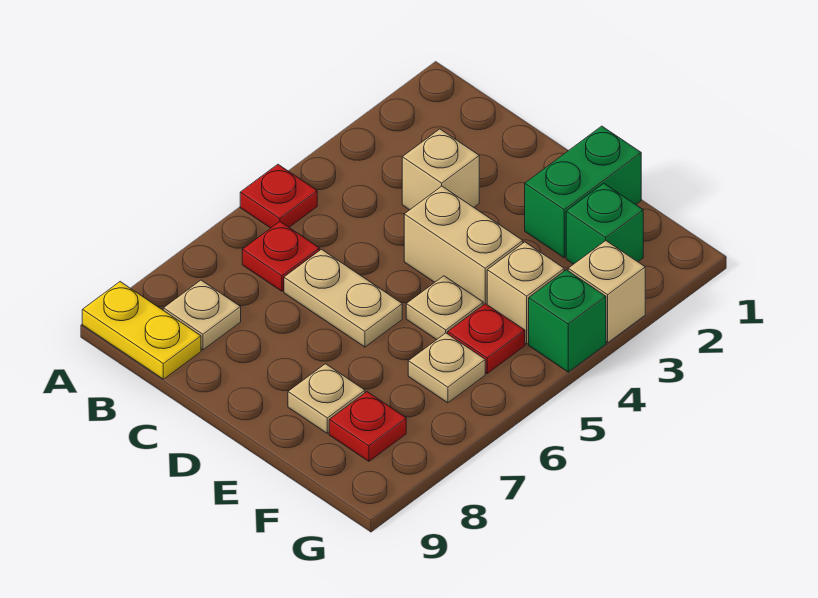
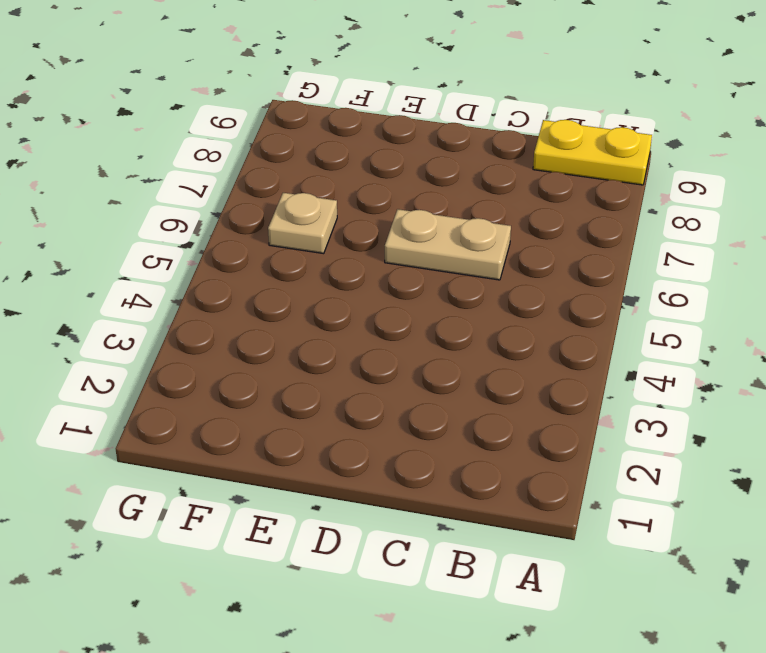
none -> red 1x1 plate [240,164,317,228]
none -> red 1x1 plate [242,222,319,291]
none -> tan 1x1 plate [163,280,241,350]

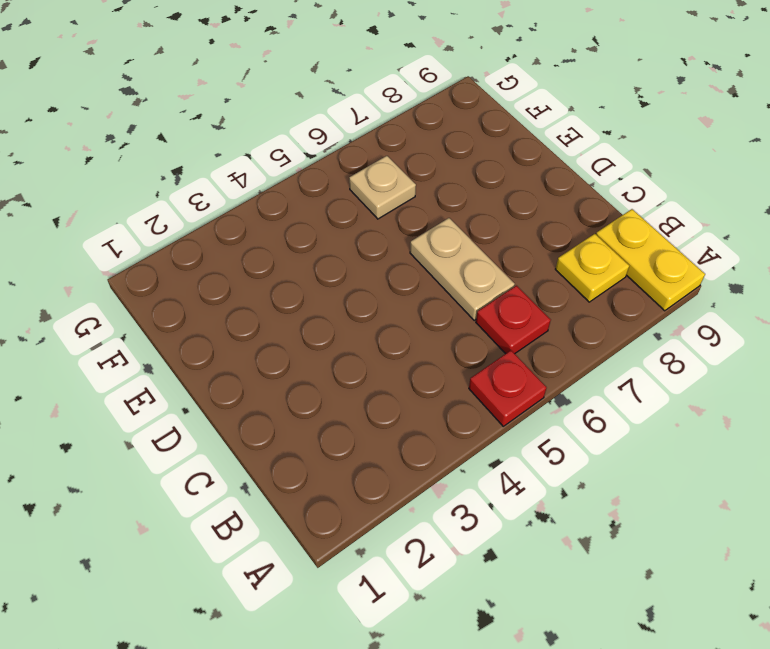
yellow 1x1 plate [555,234,629,302] -> tan 1x1 plate [163,280,241,350]
none -> tan 1x1 brick [402,129,479,210]
none -> tan 1x2 brick [404,186,523,305]
none -> green 1x2 brick [525,126,641,258]

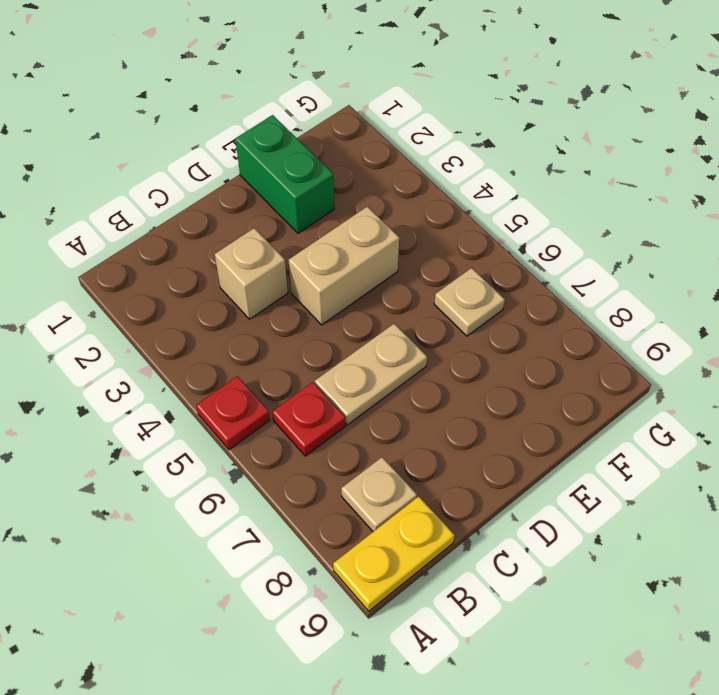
none -> tan 1x1 plate [406,276,483,340]
none -> tan 1x1 plate [288,364,365,433]
none -> green 1x1 brick [566,183,643,264]

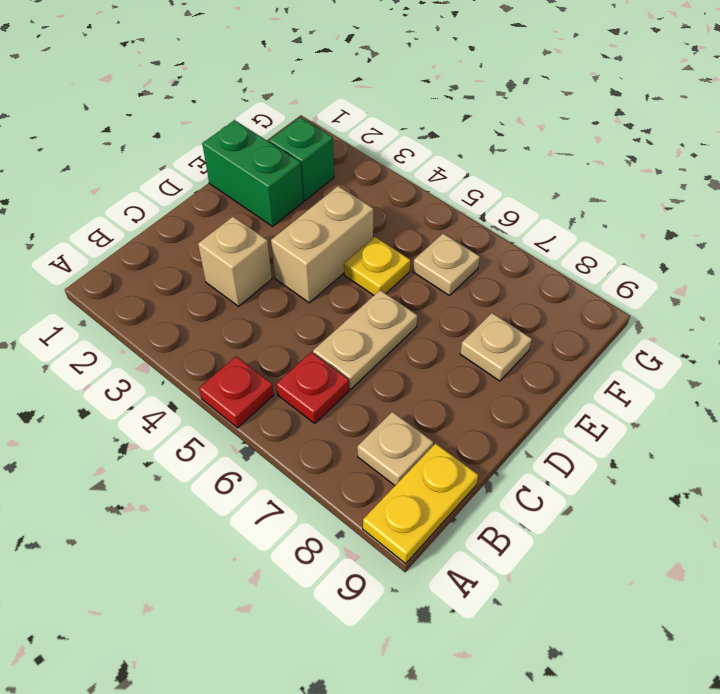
yellow 1x1 plate [344,237,410,295] -> tan 1x1 plate [406,276,483,340]
none -> tan 1x1 brick [487,242,564,344]
none -> red 1x1 plate [448,304,525,373]
none -> red 1x1 plate [329,392,406,461]

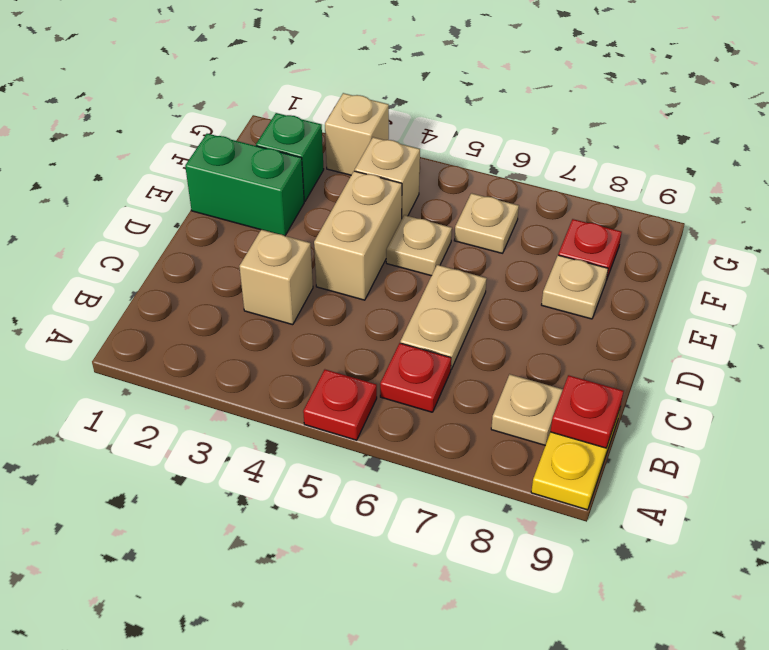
red 1x1 plate [550,375,624,448] -> red 1x1 plate moved to [448,304,525,373]
none -> green 1x1 brick [529,270,606,372]

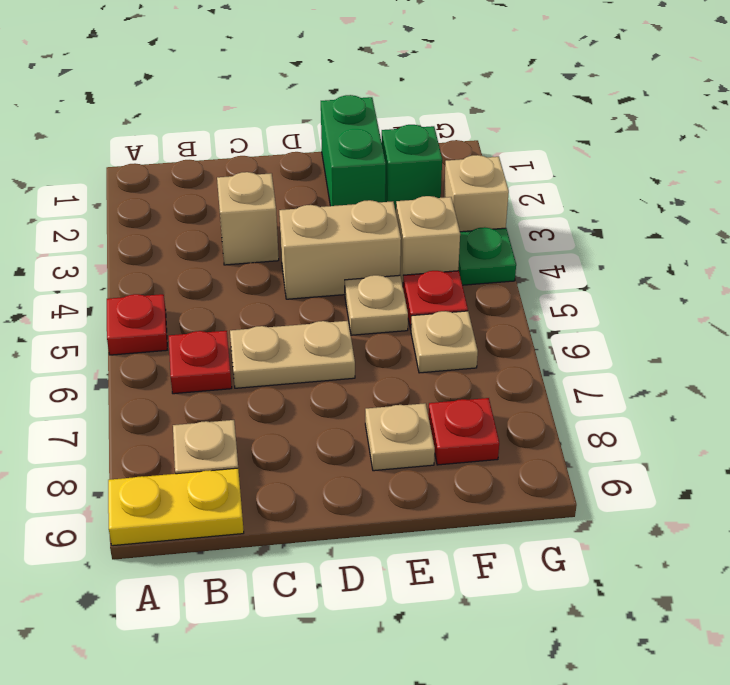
green 1x1 plate [458,227,516,285] -> green 1x1 brick [529,270,606,372]

